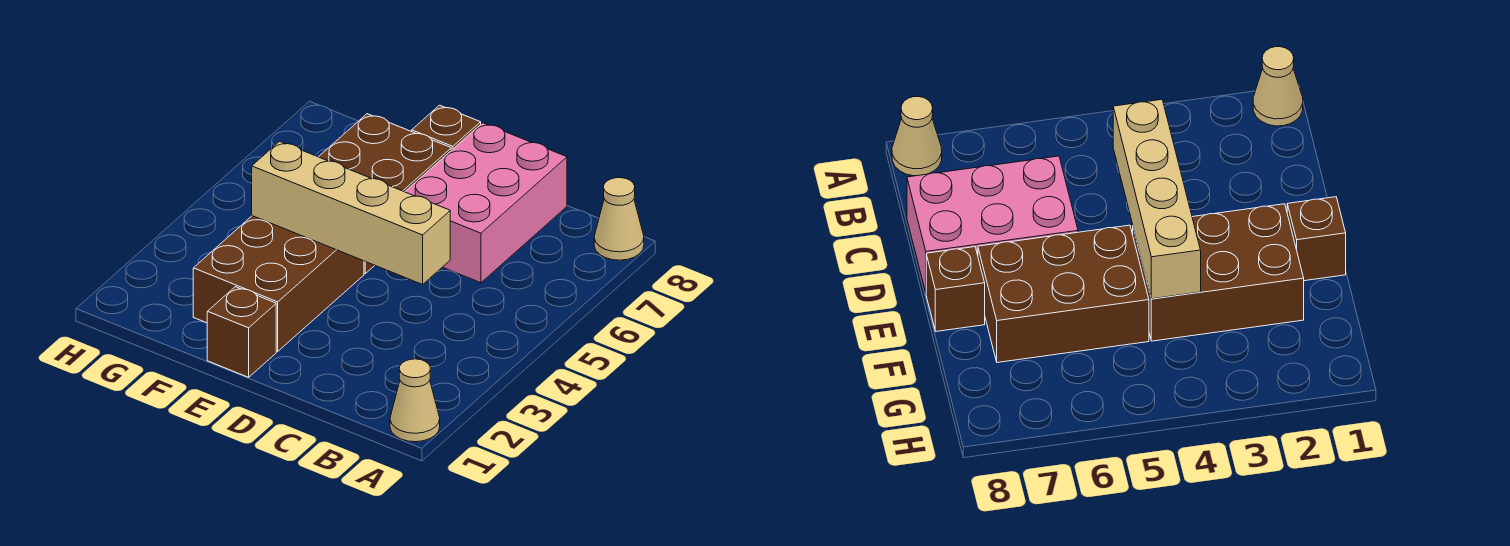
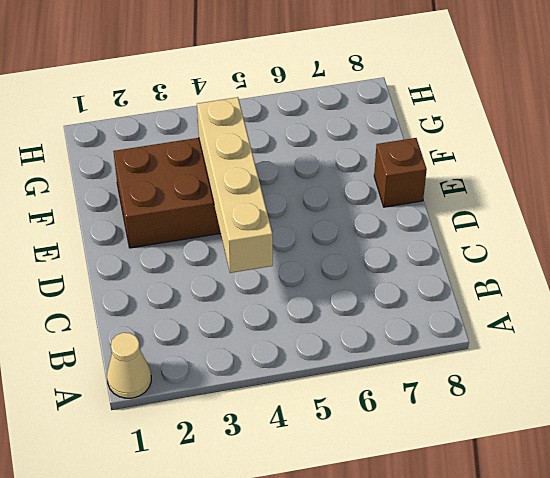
none -> tan 1x1 cone [594,178,644,260]
none -> pink 2x3 brick [405,123,567,283]

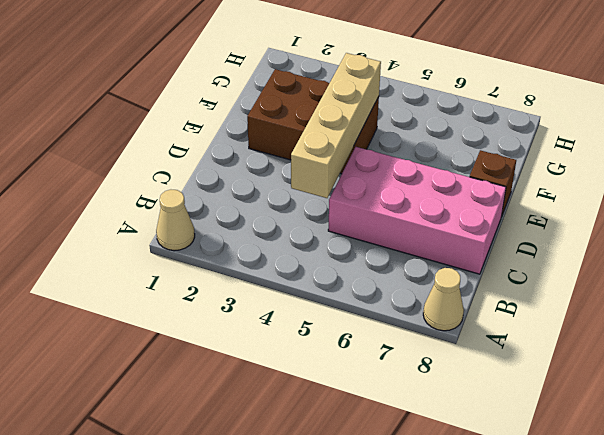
pink 2x4 brick [328,147,506,274] -> pink 2x3 brick [405,123,567,283]
none -> brown 1x1 brick [207,287,276,377]
none -> brown 2x3 brick [319,114,451,274]

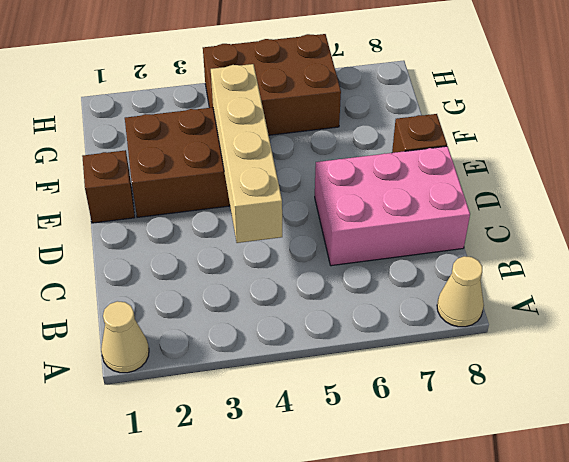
brown 2x3 brick [203,34,341,135] -> brown 2x3 brick moved to [319,114,451,274]

